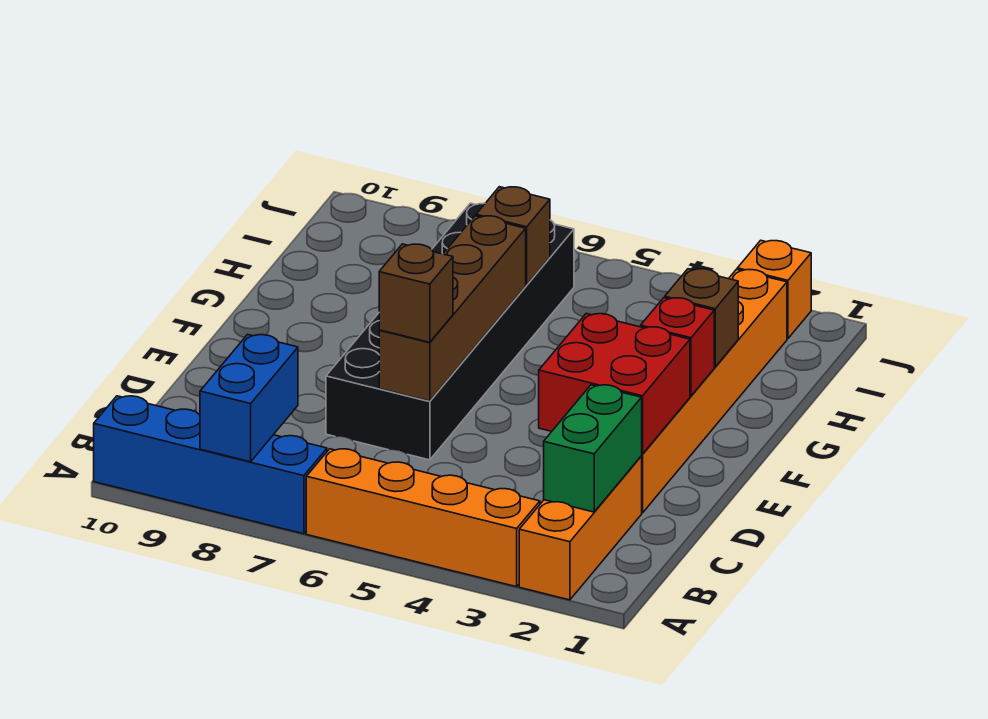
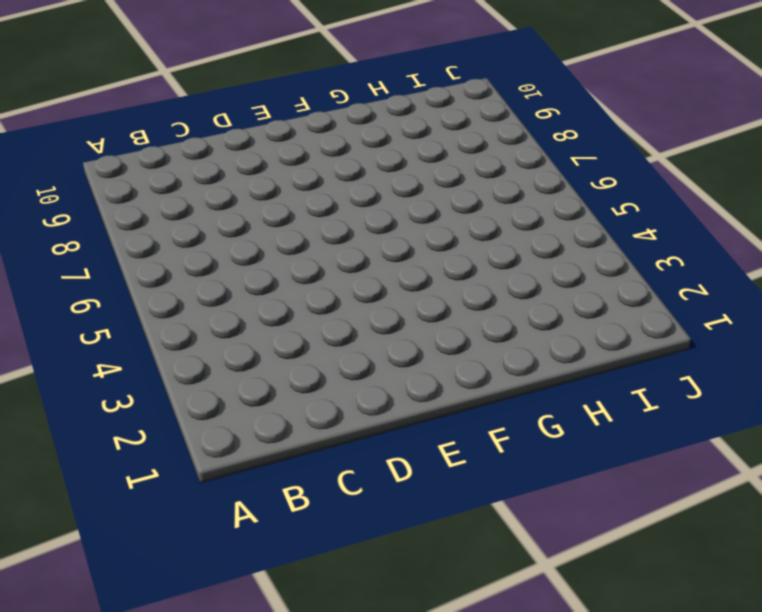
none -> orange 1x3 brick [519,456,642,600]
none -> orange 1x4 brick [306,449,540,587]
none -> blue 1x4 brick [94,396,327,534]

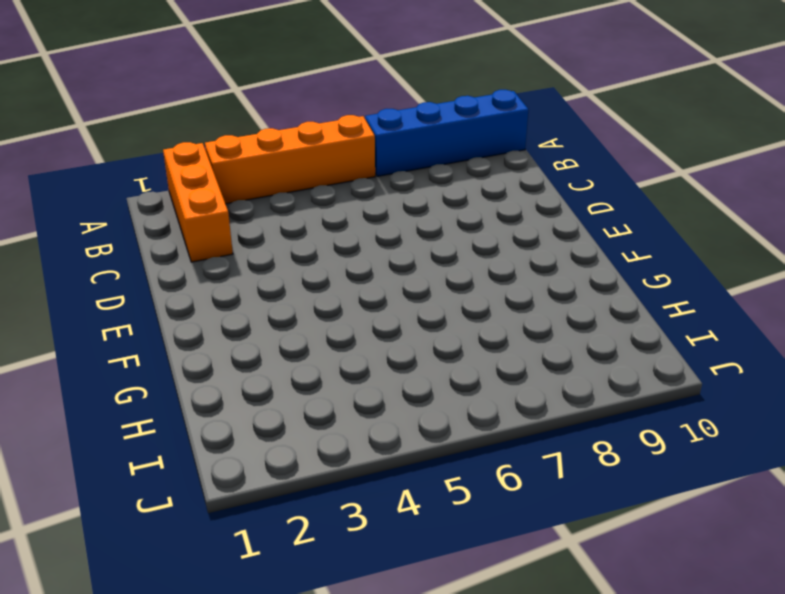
none -> orange 1x6 brick [642,269,787,513]
none -> black 2x6 brick [326,203,574,460]
none -> orange 1x1 brick [737,240,811,339]

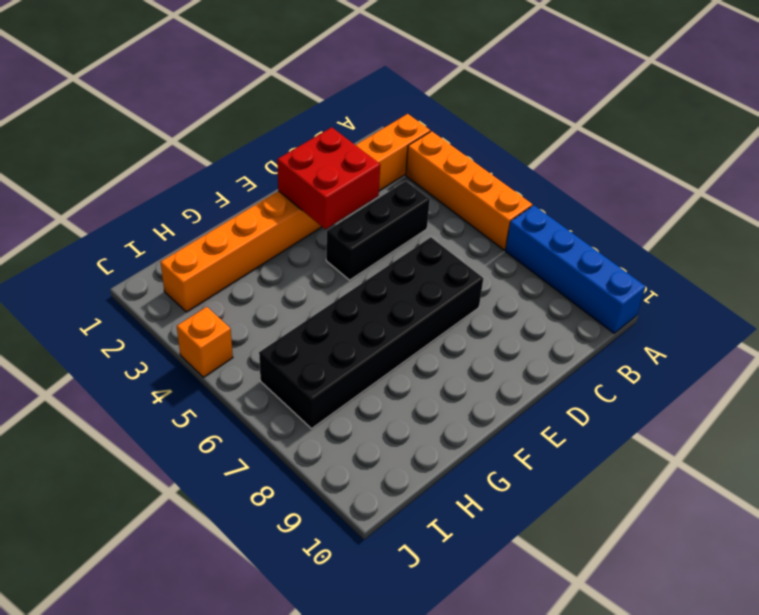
black 1x3 brick [326,181,430,280] -> none
orange 1x1 brick [177,307,233,377] -> orange 1x1 brick moved to [737,240,811,339]
none -> blue 1x2 brick [200,335,298,462]
none -> green 1x2 brick [544,385,642,512]
none -> brown 1x4 brick [379,216,526,401]

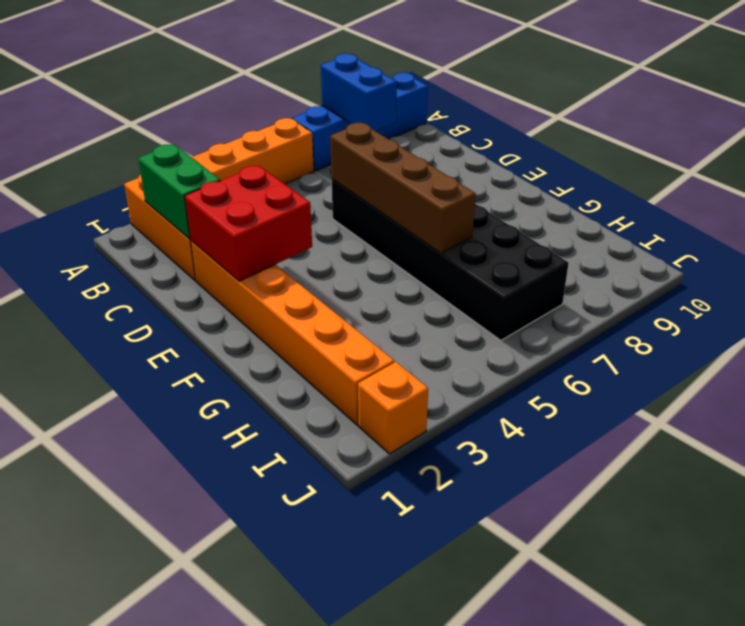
none -> red 1x1 brick [641,298,714,396]
none -> brown 1x1 brick [665,269,738,367]
none -> brown 1x1 brick [476,187,550,285]

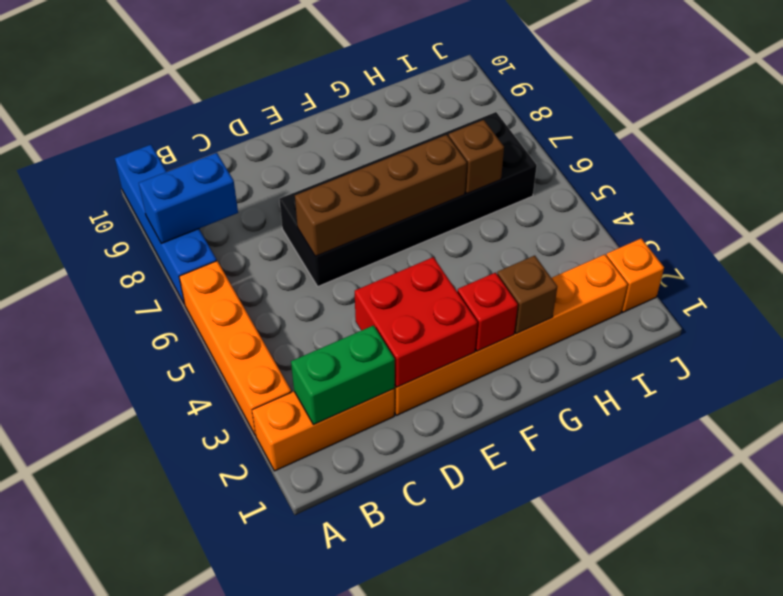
none -> brown 1x1 brick [379,244,453,342]

